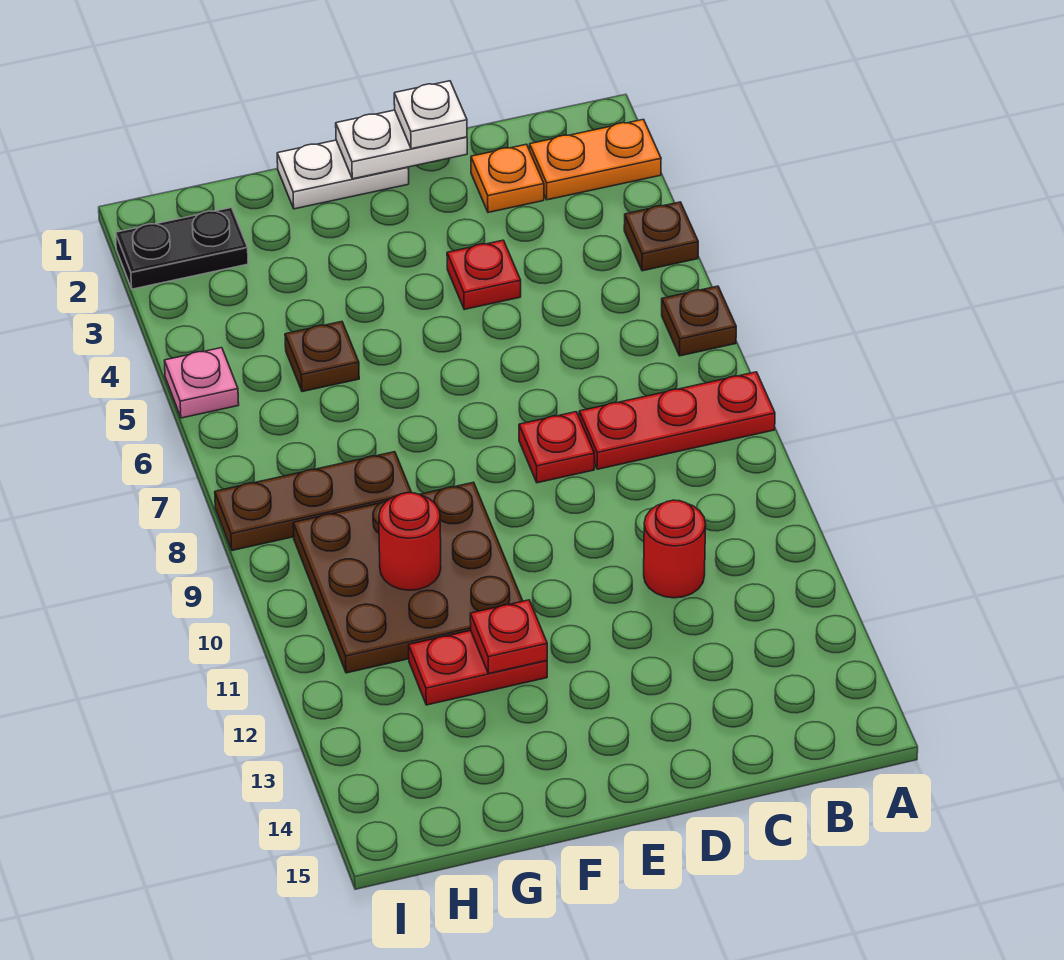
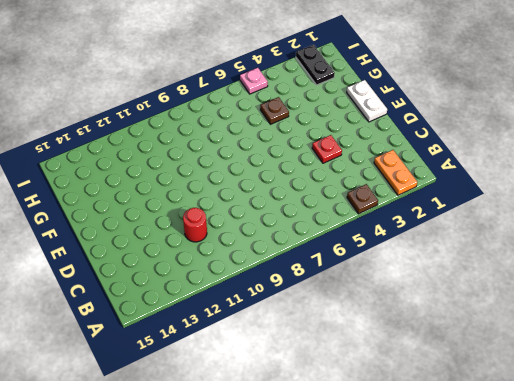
none -> brown 1x1 plate [662,286,736,356]
none -> red 1x3 plate [579,372,775,469]
none -> orange 1x1 plate [471,144,544,212]

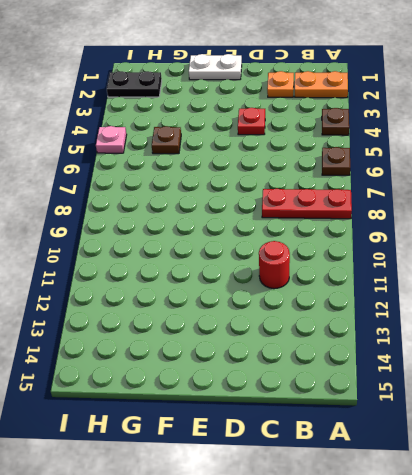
none -> red 1x1 plate [519,412,594,483]
none -> brown 3x3 plate [293,482,522,673]
none -> red 1x2 plate [409,631,547,705]

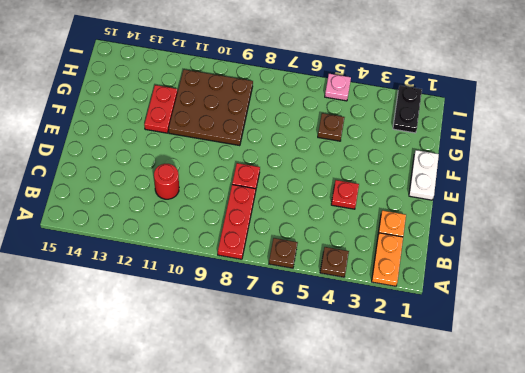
none -> brown 1x3 plate [215,452,412,550]
none -> white 1x2 plate [336,110,467,179]
none -> red 1x1 plate [470,600,547,674]

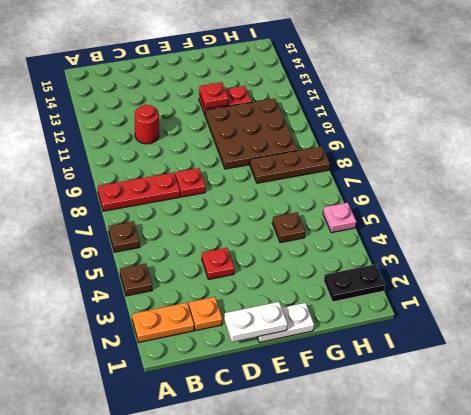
none -> red 1x1 round brick [379,493,441,590]
none -> white 1x1 plate [394,81,467,149]

